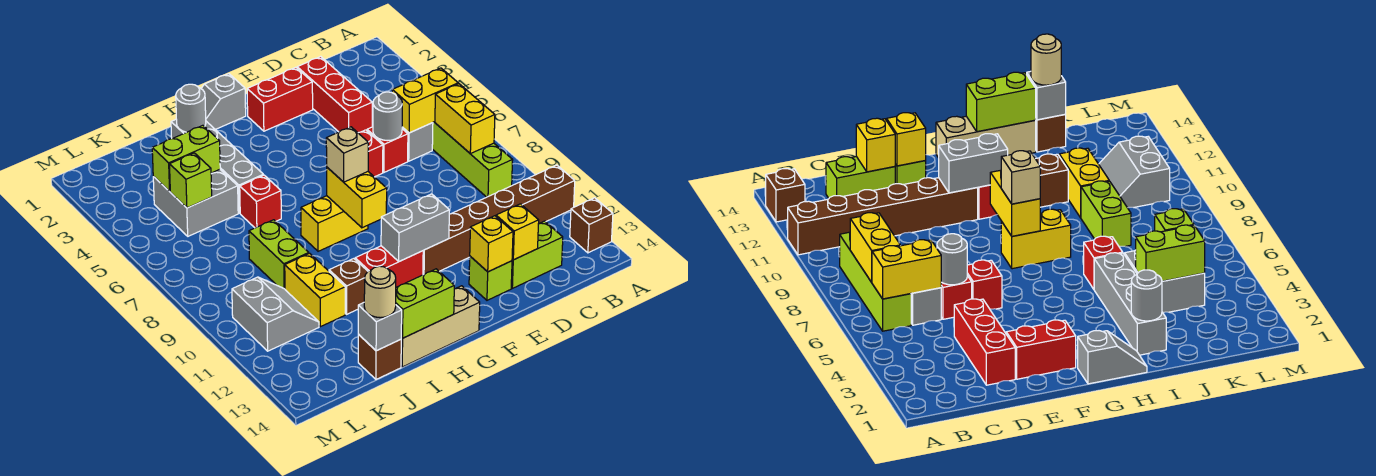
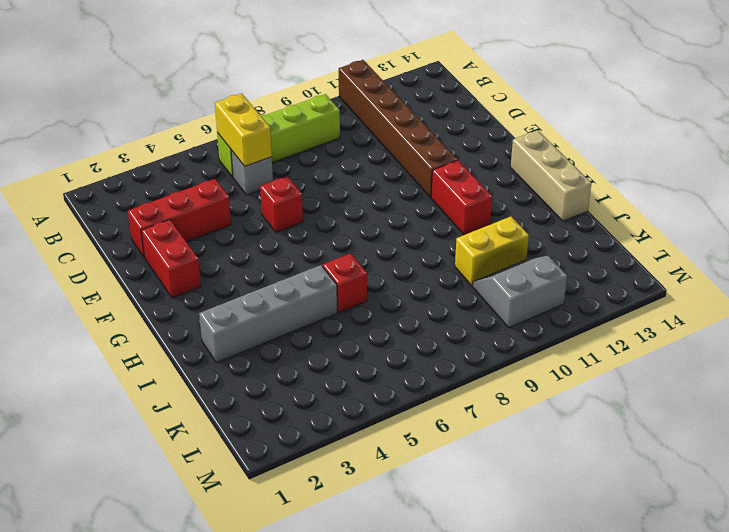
none -> brown 1x1 brick [570,198,613,253]
none -> lime 1x2 brick [511,221,563,288]
none -> red 1x1 brick [367,127,408,172]
none -> lime 1x1 brick [469,256,512,300]

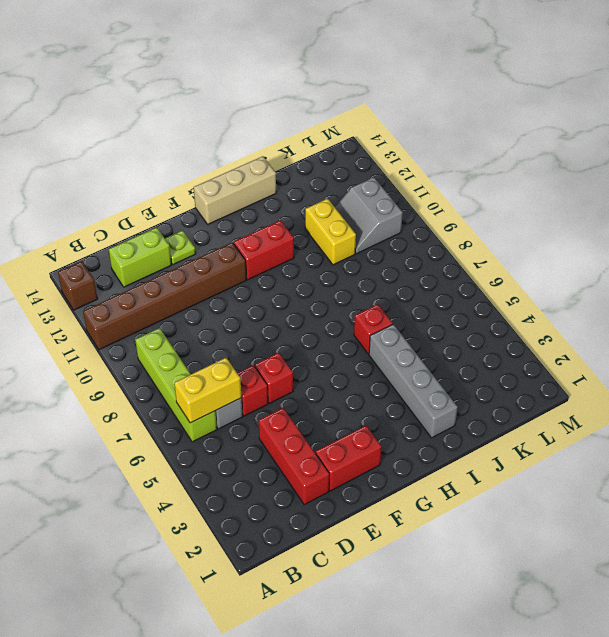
lime 1x1 plate [165,230,196,265] -> lime 1x1 brick [469,256,512,300]
none -> grey 1x2 slope [201,74,246,130]
none -> yellow 1x2 brick [301,196,368,251]
none -> brown 1x1 brick [329,259,368,314]
none -> grey 2x2 brick [153,169,238,236]

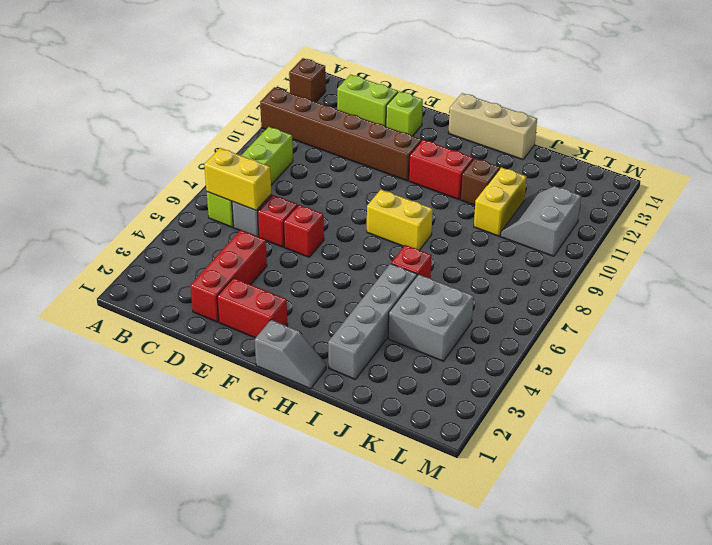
none -> lime 1x2 brick [249,220,309,289]
none -> brown 1x1 brick [358,334,401,379]
none -> yellow 1x2 brick [435,84,495,154]
none -> grey 1x1 round brick [373,92,402,141]

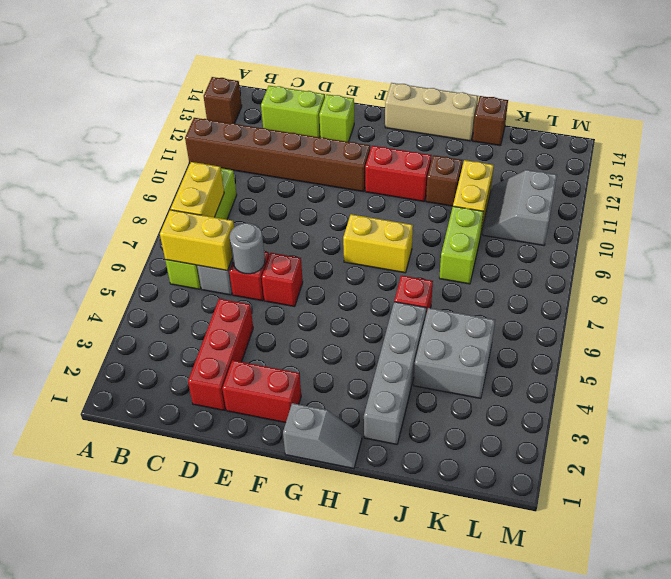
none -> yellow 1x1 brick [496,204,539,260]
none -> yellow 1x1 brick [470,216,513,272]
none -> grey 1x2 brick [381,194,449,261]
none -> yellow 1x2 brick [327,167,387,228]

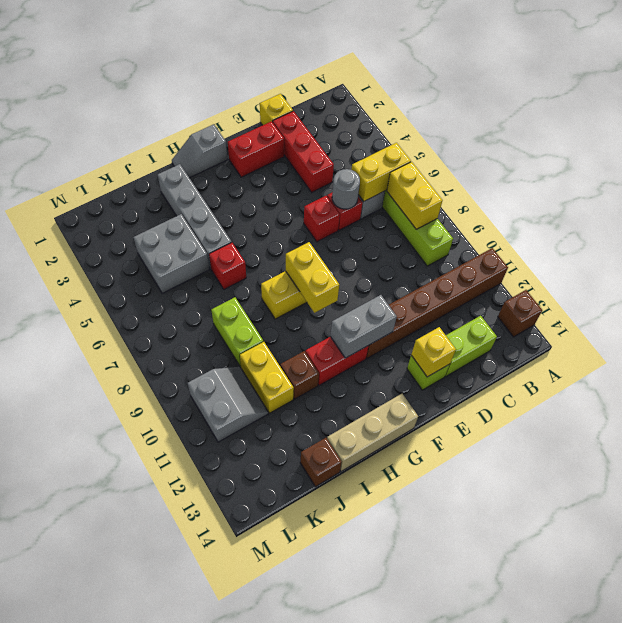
yellow 1x1 brick [260,94,293,125] -> yellow 1x1 brick moved to [496,204,539,260]
none -> lime 1x2 brick [396,269,454,338]
none -> grey 1x1 round brick [176,84,206,132]
none -> lime 1x2 brick [152,125,220,191]
none -> grey 1x1 brick [358,303,402,351]

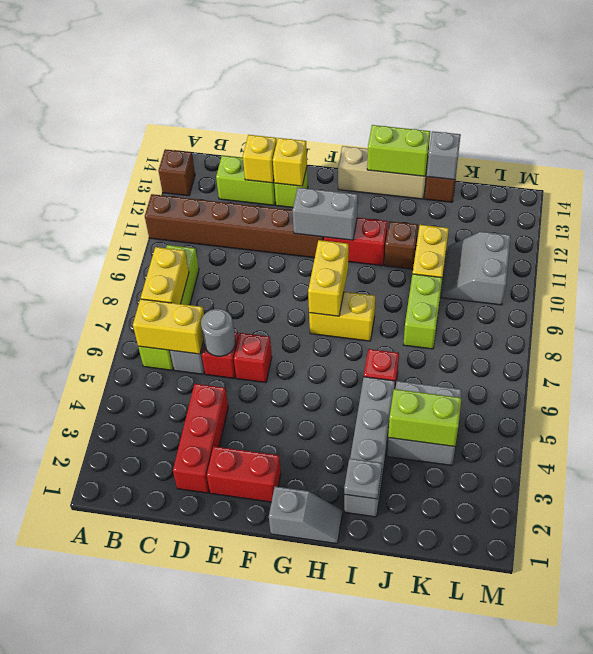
grey 1x1 plate [344,459,382,499] -> grey 1x1 round brick [176,84,206,132]
none -> lime 1x1 brick [170,153,212,208]
none -> tan 1x1 brick [326,127,368,182]
none -> tan 1x1 round brick [364,266,396,318]

